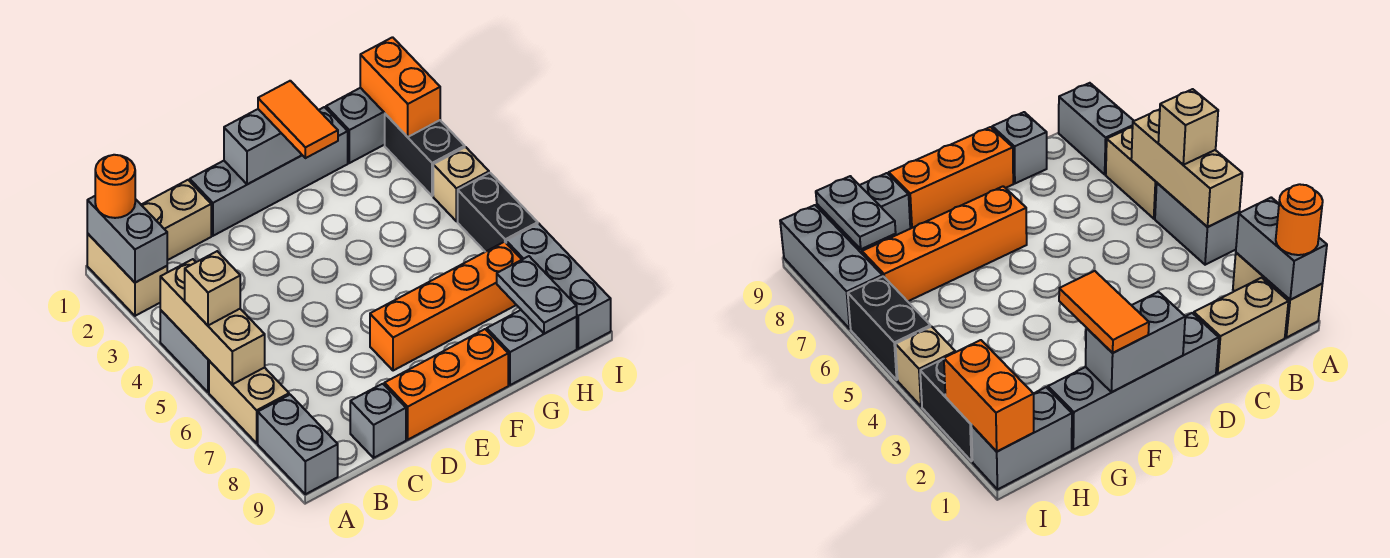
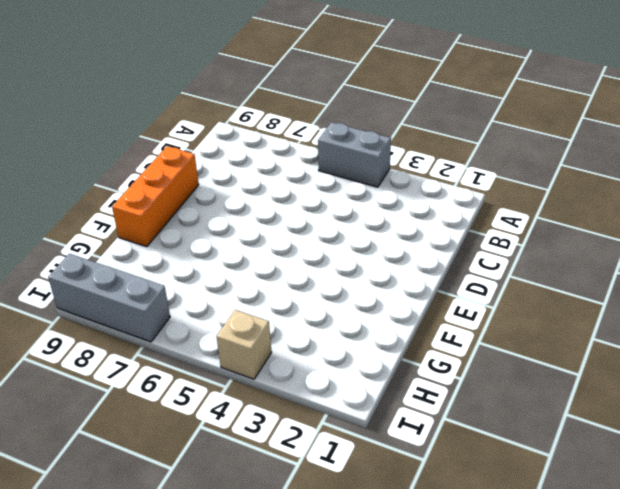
none -> tan 1x2 brick [87,234,167,316]
none -> tan 1x2 brick [209,361,289,443]
none -> grey 1x2 brick [258,395,338,494]

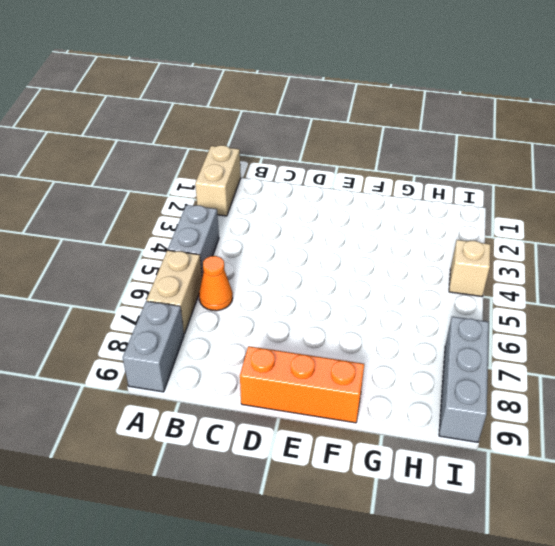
orange 1x1 cone [199,256,233,311] -> none
none -> tan 1x2 brick [141,180,211,260]
none -> grey 1x1 brick [350,384,406,458]
none -> grey 1x4 brick [190,107,348,236]

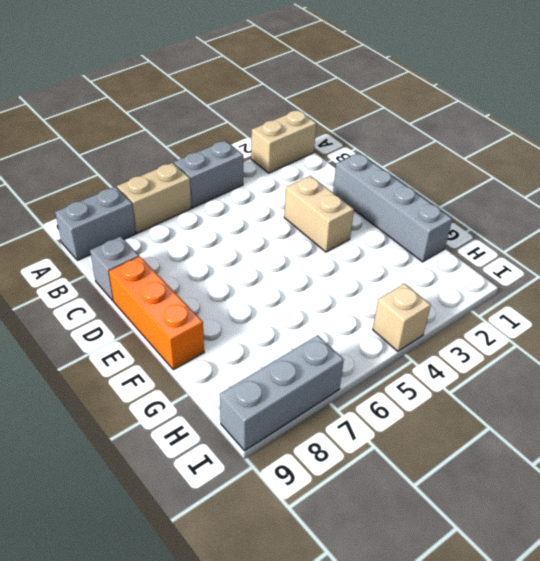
tan 1x2 brick [284,176,354,252] -> tan 1x2 brick moved to [141,180,211,260]
none -> orange 1x4 brick [370,242,522,371]
none -> grey 1x2 brick [487,310,577,385]
none -> grey 1x2 brick [326,88,385,163]

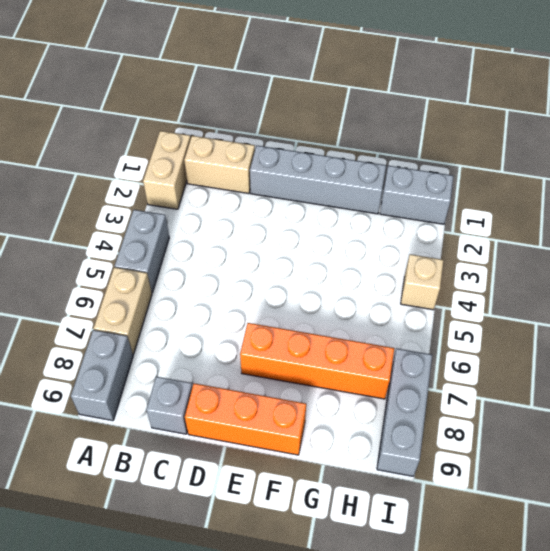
none -> grey 1x2 brick [487,310,577,385]
none -> black 1x2 brick [385,114,465,196]
none -> black 1x2 brick [458,173,538,252]

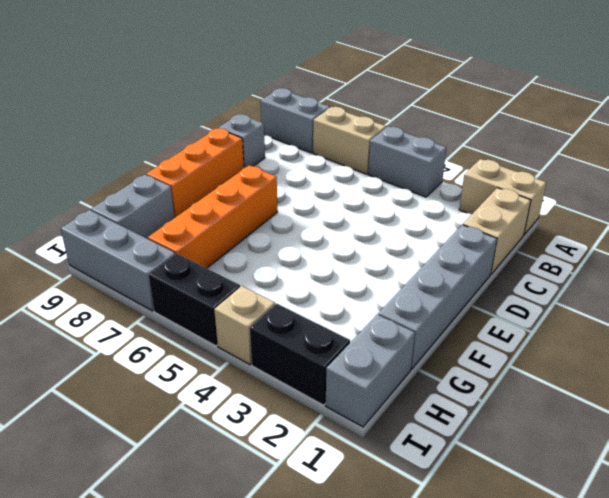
none -> grey 1x2 brick [87,196,167,283]
none -> tan 1x3 brick [160,259,265,384]
none -> grey 1x2 brick [224,109,302,184]

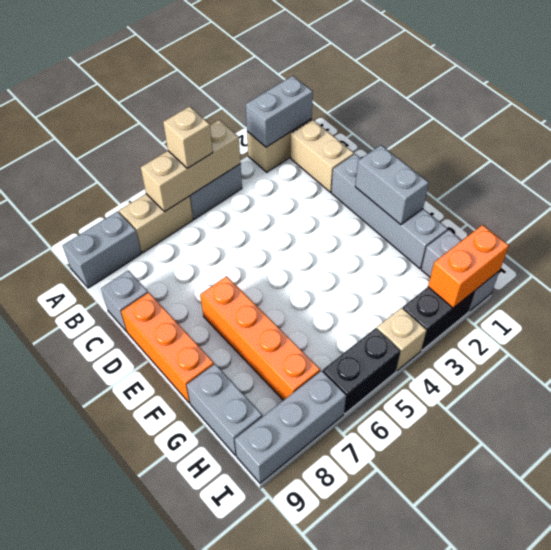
none -> grey 1x2 plate [497,256,577,334]
none -> orange 1x1 round brick [95,155,135,218]
none -> orange 1x2 tile [258,81,338,158]

